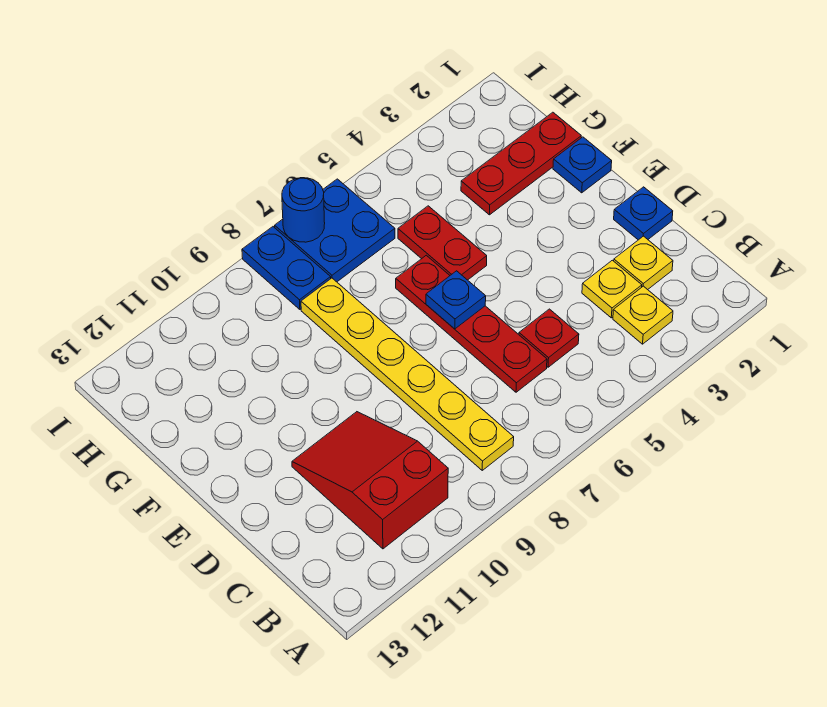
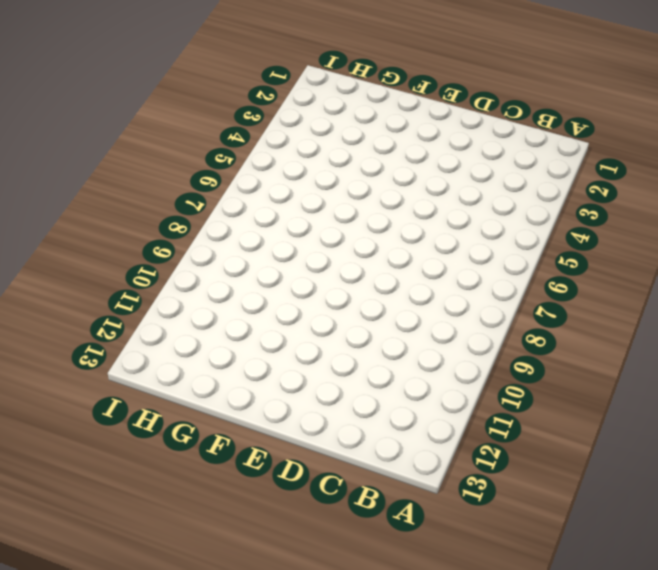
none -> yellow 1x1 plate [613,286,673,344]
none -> yellow 1x6 plate [301,278,514,470]
none -> red 2x3 slope [292,412,448,549]

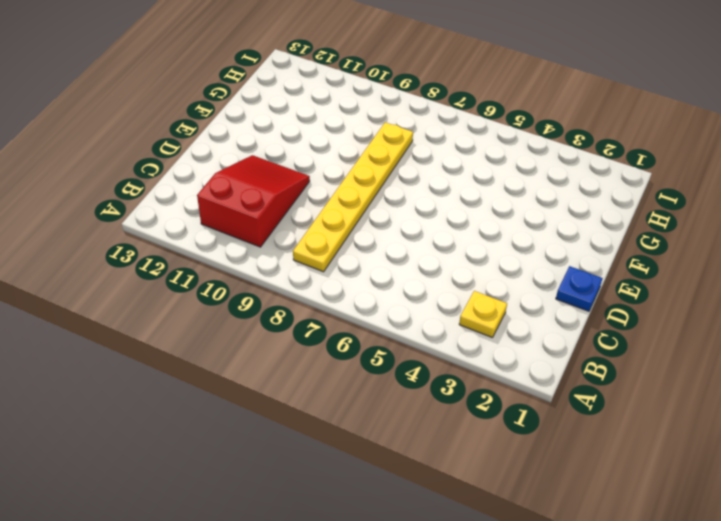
none -> yellow 1x1 plate [614,236,673,290]
none -> yellow 1x1 plate [582,260,642,318]
none -> red 1x1 plate [519,309,579,367]

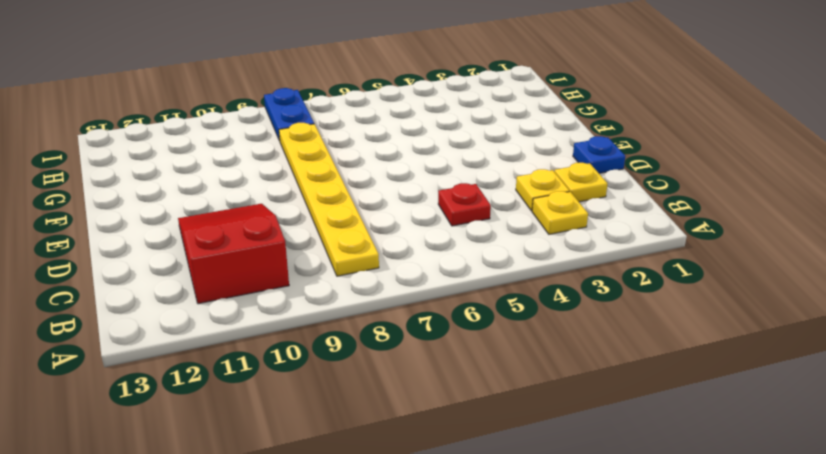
none -> red 1x4 plate [396,255,547,392]
none -> blue 1x1 plate [553,137,612,193]
none -> red 1x2 plate [398,206,487,280]

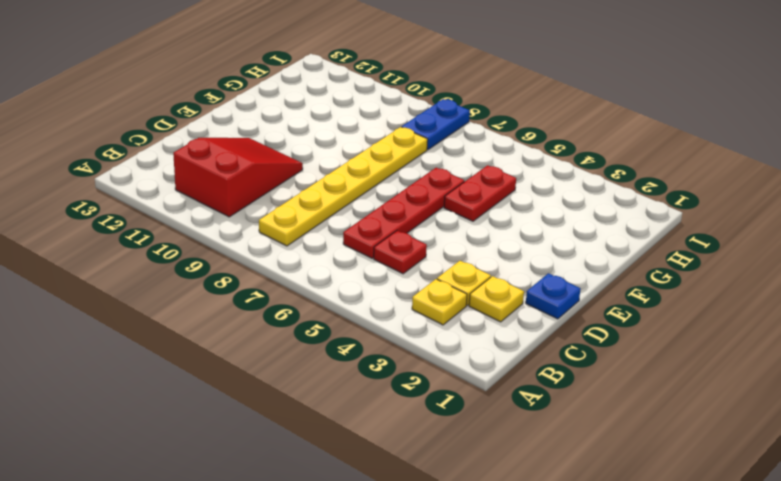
none -> blue 1x1 plate [553,137,612,193]
none -> red 1x3 plate [461,112,581,215]
none -> blue 2x2 plate [275,179,395,282]

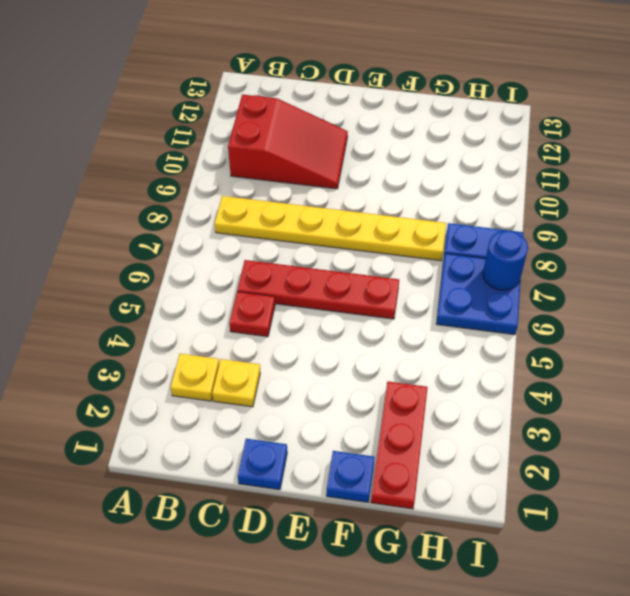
none -> yellow 1x1 plate [614,236,673,290]
none -> red 1x2 plate [398,206,487,280]
none -> blue 1x1 plate [426,271,486,329]

